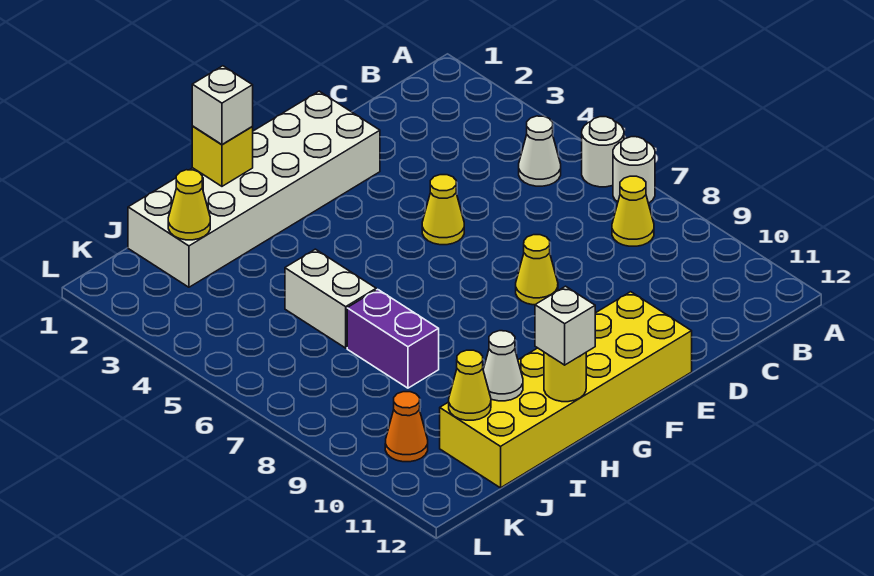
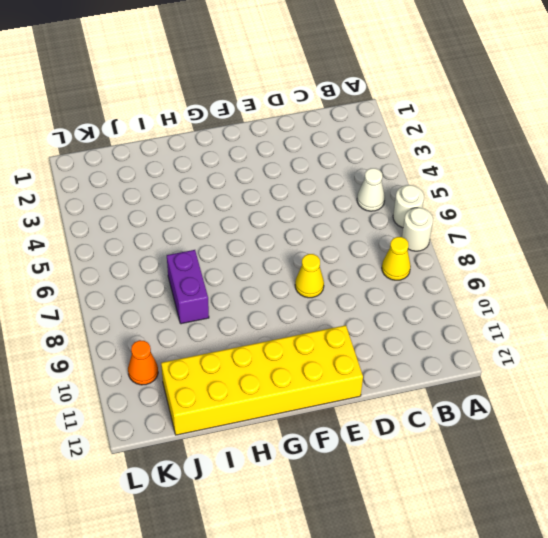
none -> white 2x6 brick [128,91,380,287]
none -> yellow 1x1 cone [422,175,464,245]
none -> white 1x2 brick [285,249,376,348]

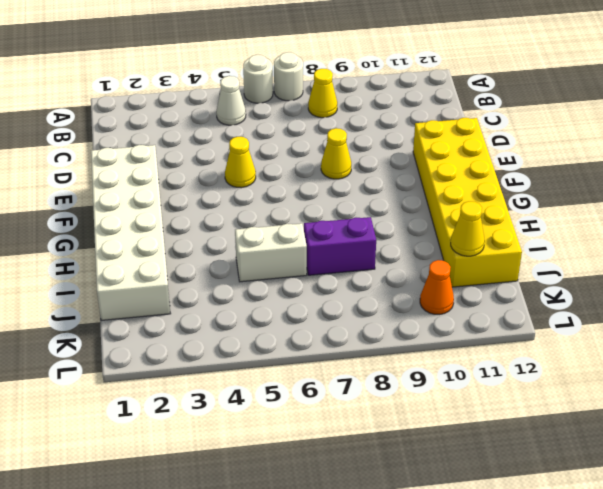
none -> yellow 1x1 brick [192,126,253,186]
none -> yellow 1x1 round brick [544,352,586,402]
none -> white 1x1 cone [483,331,523,401]

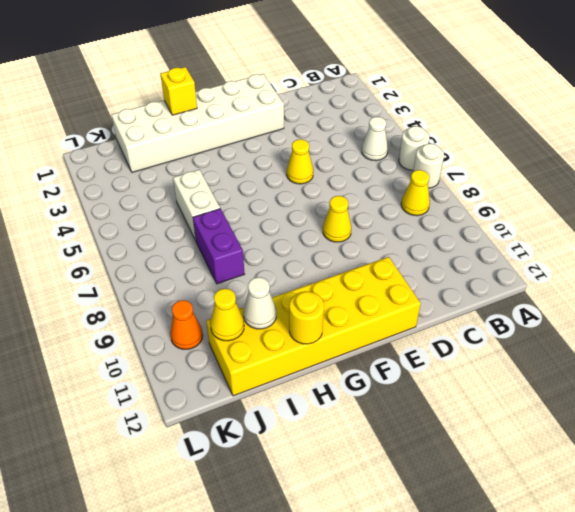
none -> yellow 1x1 cone [168,170,210,240]
none -> white 1x1 brick [192,66,253,144]
none -> white 1x1 brick [535,286,595,365]

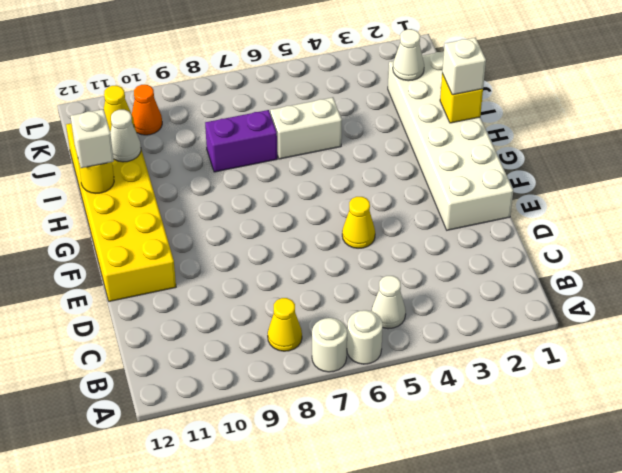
white 1x1 cone [393,29,424,81] -> yellow 1x1 cone [168,170,210,240]
none -> yellow 1x1 cone [516,235,558,305]

